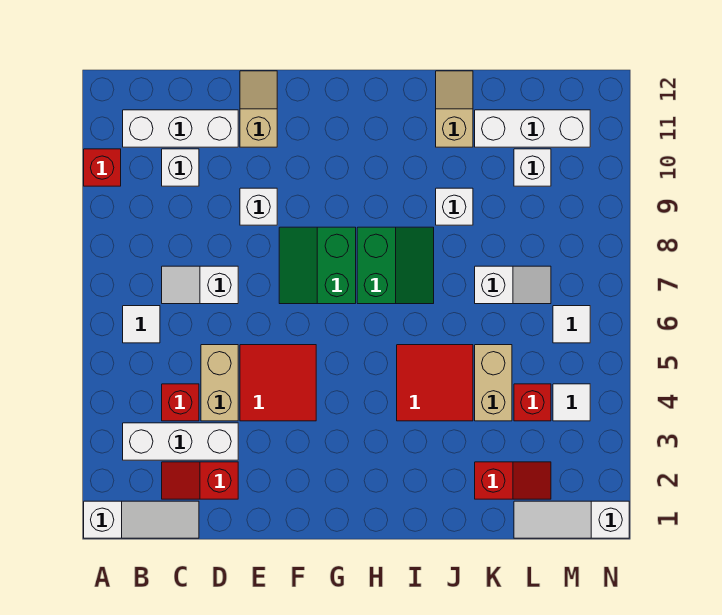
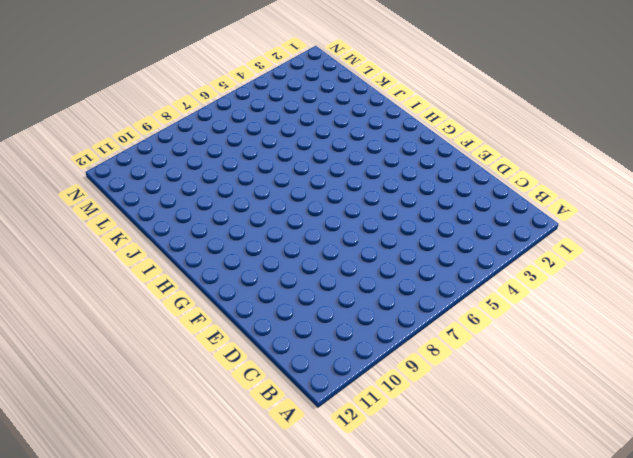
none -> white 1x3 slope [84,501,199,538]
none -> red 1x1 brick [84,149,121,186]
none -> white 1x3 brick [123,423,238,460]

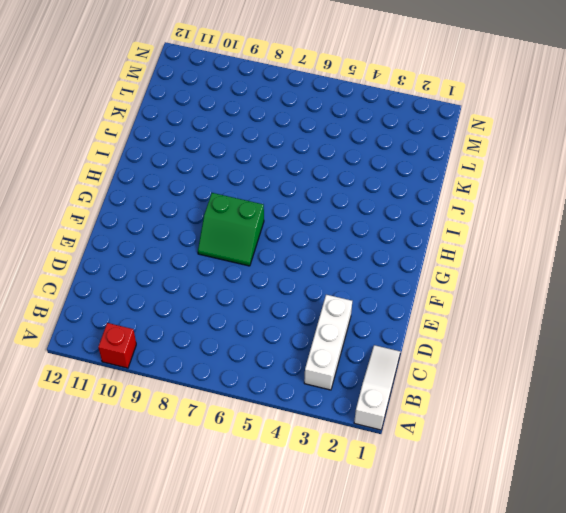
none -> white 1x1 tile [123,306,160,343]
none -> white 1x3 brick [123,110,238,147]
none -> red 1x2 slope [162,462,238,499]

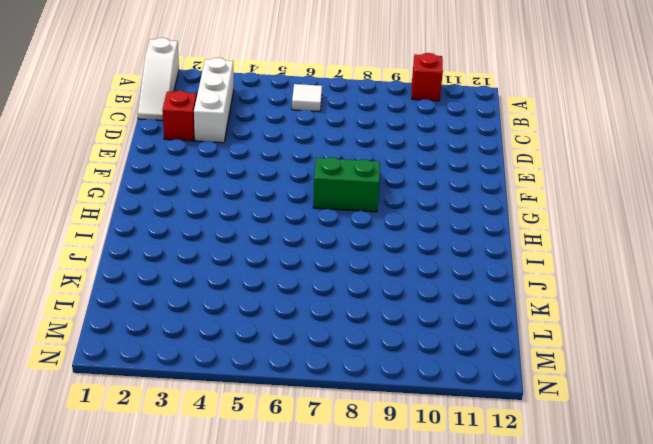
none -> white 1x3 brick [123,110,238,147]
none -> red 1x1 brick [162,384,199,421]
none -> white 1x2 slope [162,266,238,304]

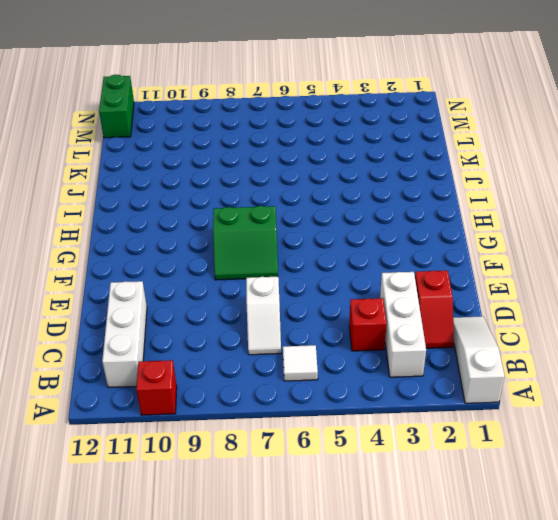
green 1x2 brick [99,75,134,138] -> none
none -> white 1x1 brick [162,149,199,186]
none -> tan 1x2 brick [201,345,238,421]
none -> red 2x2 tile [240,345,316,421]

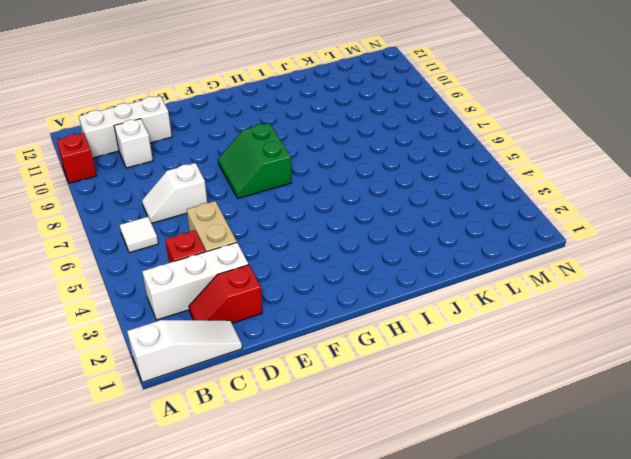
none -> red 2x2 tile [240,345,316,421]
none -> white 1x1 brick [240,188,277,225]
none -> tan 1x2 slope [240,71,277,147]

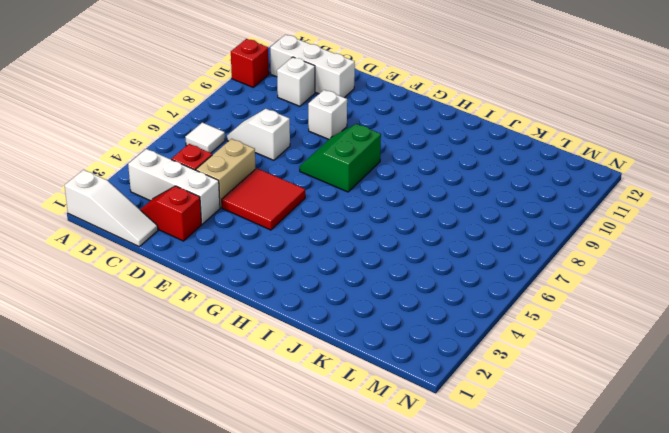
none -> tan 1x2 slope [240,71,277,147]
none -> green 2x2 slope [357,227,434,304]
none -> red 2x2 tile [397,345,473,421]

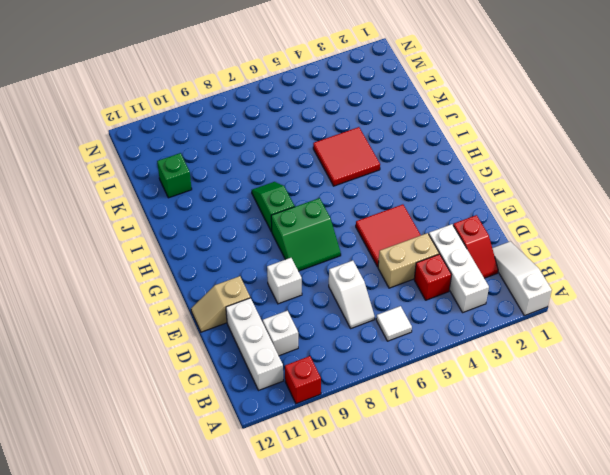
green 1x2 slope [252,182,295,232] -> green 2x2 slope [357,227,434,304]
green 1x1 brick [157,153,192,198] -> white 1x3 brick [475,110,590,147]
none -> white 1x1 brick [436,188,473,225]
none -> tan 1x2 slope [436,71,473,147]
none -> red 1x2 slope [475,462,551,499]

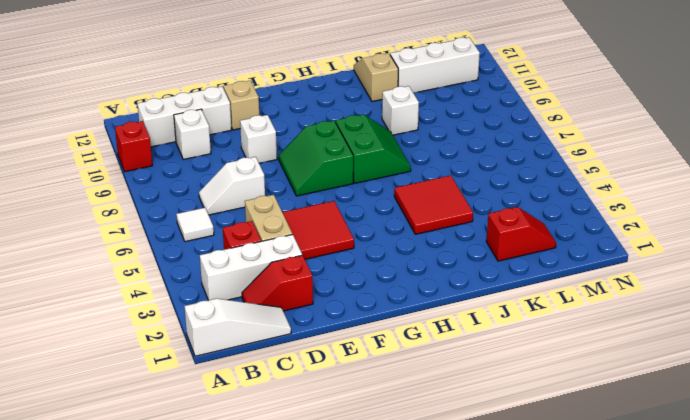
none -> tan 1x2 brick [475,345,512,421]
none -> white 1x2 slope [475,266,551,304]
none -> white 1x3 slope [514,501,629,538]

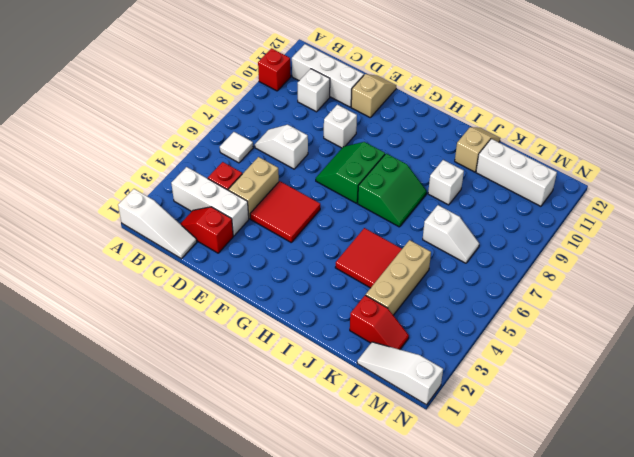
tan 1x3 brick [366,240,431,315] -> tan 1x2 brick [475,345,512,421]
none -> red 1x1 brick [514,384,551,421]
none -> white 1x1 brick [514,149,551,186]
none -> white 1x1 tile [553,384,590,421]

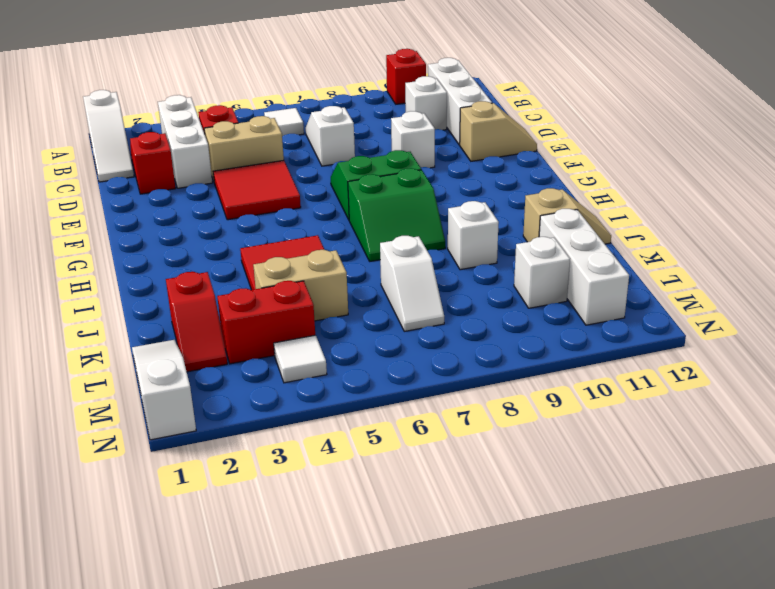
red 1x2 brick [217,281,315,364] -> red 1x1 brick [514,384,551,421]
none -> white 1x1 tile [553,306,590,343]

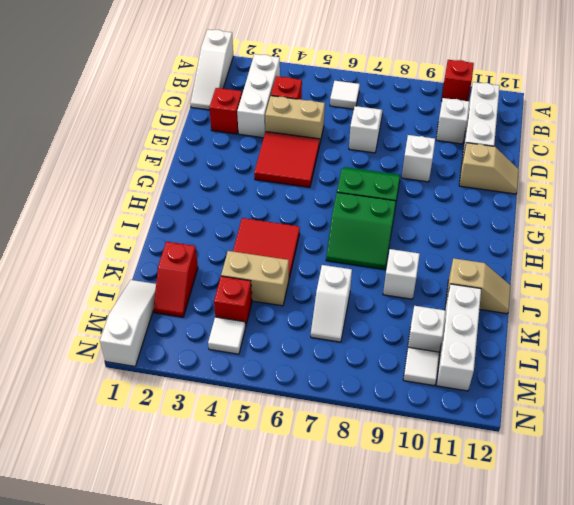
white 1x1 tile [403,347,439,386] -> white 1x1 tile moved to [553,306,590,343]

